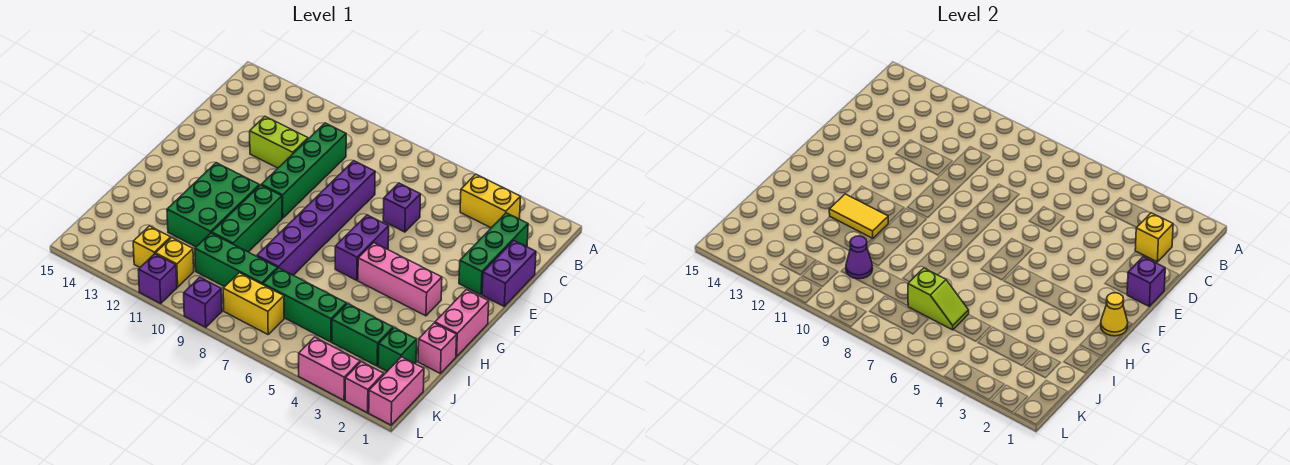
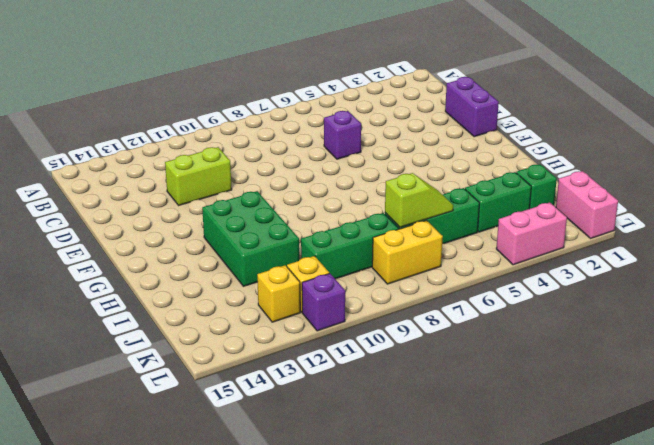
none -> yellow 1x2 brick [460,174,521,228]
none -> green 1x3 brick [459,213,528,295]
none -> green 1x4 brick [261,123,346,218]
none -> purple 1x6 brick [257,161,375,275]

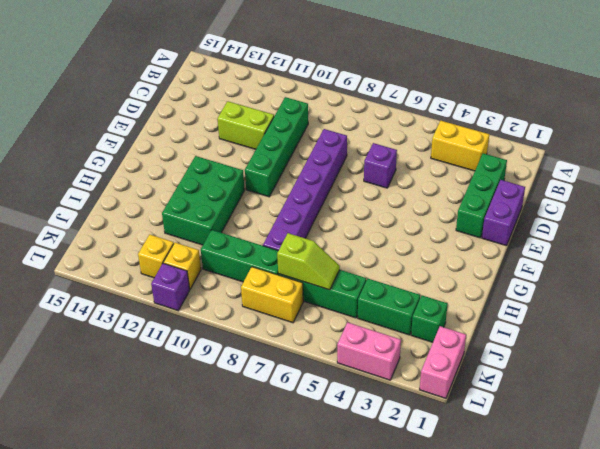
none -> purple 1x2 brick [335,215,389,280]
none -> pink 1x2 brick [435,290,489,357]
none -> pink 1x3 brick [358,243,442,316]
none -> green 1x3 brick [212,185,282,252]

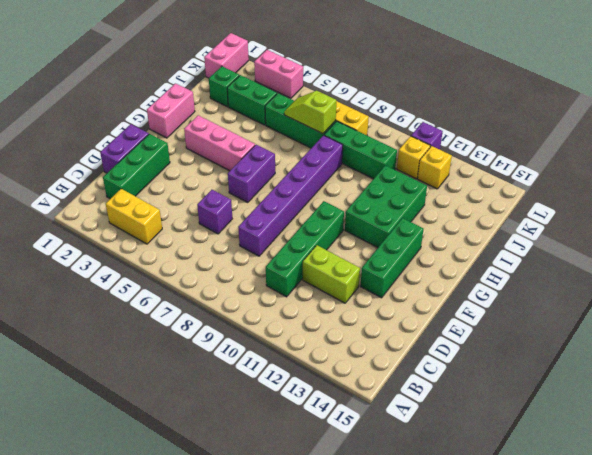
green 1x3 brick [361,218,424,298] -> green 1x3 brick moved to [212,185,282,252]
none -> pink 1x1 brick [418,323,457,374]
none -> pink 1x1 brick [345,362,384,413]
none -> purple 1x1 brick [184,277,222,327]
none -> yellow 1x1 brick [1135,213,1173,262]

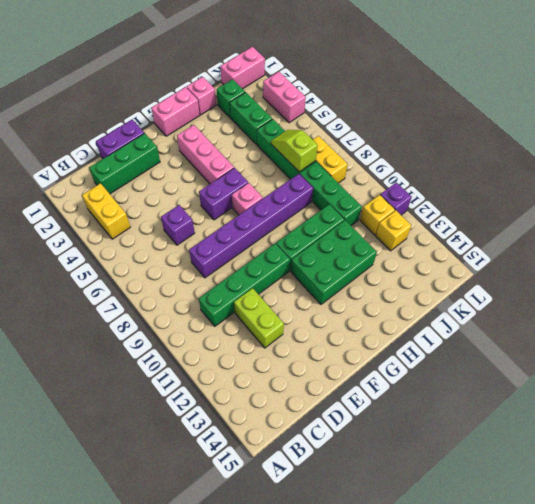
pink 1x1 brick [232,183,263,215] -> pink 1x1 brick moved to [345,362,384,413]
none -> purple 1x1 brick [184,277,222,327]
none -> yellow 1x1 brick [1135,213,1173,262]
none -> purple 1x1 brick [1127,257,1165,306]
none -> yellow 1x1 cone [1101,293,1128,336]

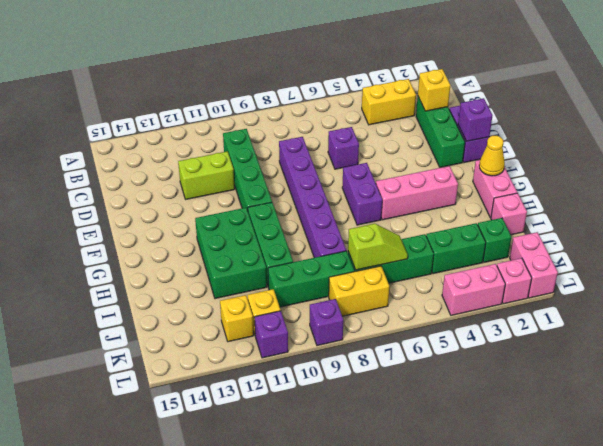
none -> yellow 1x2 tile [829,194,888,239]
none -> purple 1x1 cone [846,236,873,279]

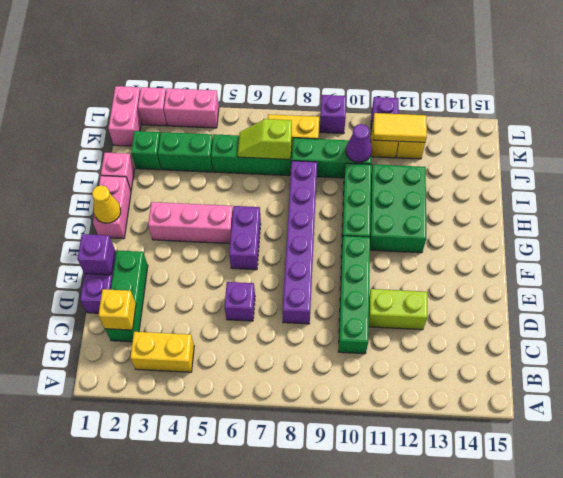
yellow 1x2 tile [373,113,427,142] -> yellow 1x2 tile moved to [829,194,888,239]

